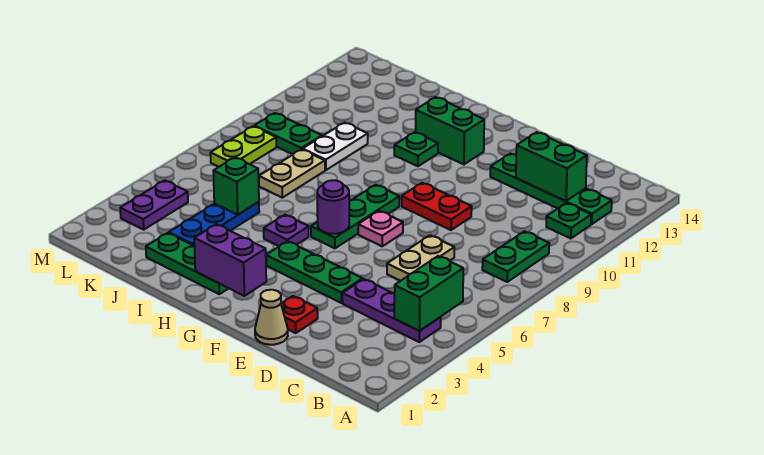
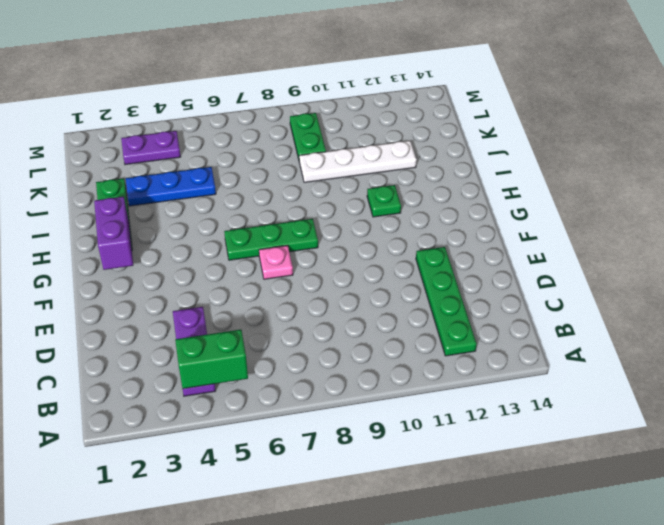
white 1x4 plate [299,141,417,183] -> white 1x2 plate [303,123,368,170]
none -> green 1x2 plate [482,231,549,282]
none -> green 1x1 plate [546,203,591,238]
none -> tan 1x2 plate [387,235,454,281]

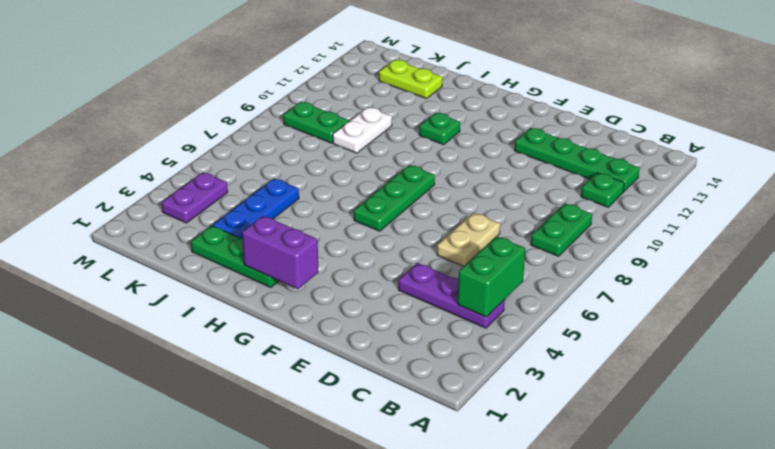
lime 1x2 plate [379,60,443,99] -> lime 1x2 plate turned to [210,126,276,167]
none -> tan 1x1 cone [255,290,288,345]
none -> red 1x1 plate [281,296,318,333]
none -> green 1x3 plate [266,241,363,303]

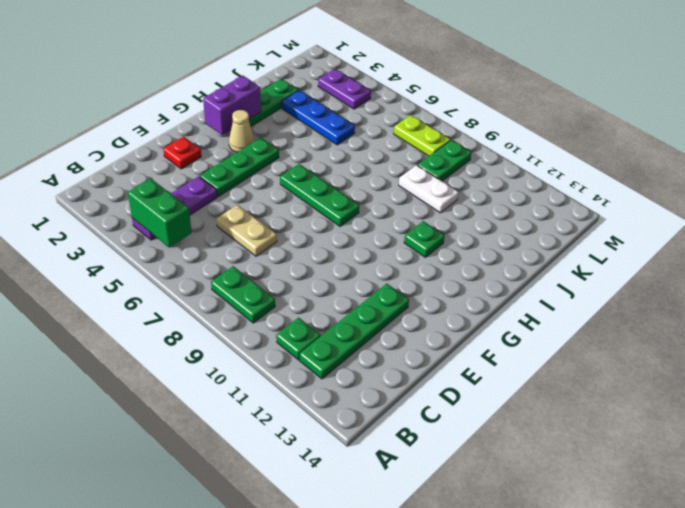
tan 1x1 cone [229,110,255,152] -> tan 1x1 cone moved to [255,290,288,345]
none -> red 1x2 plate [402,183,472,230]
none -> pink 1x1 plate [358,211,403,246]
none -> green 1x2 brick [416,97,484,164]

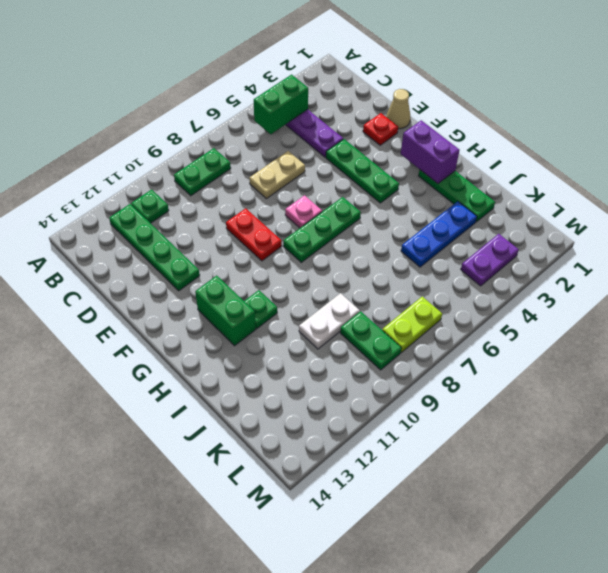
none -> purple 1x1 plate [264,215,309,246]
none -> tan 1x2 plate [259,149,325,198]
none -> green 1x2 brick [516,132,587,201]

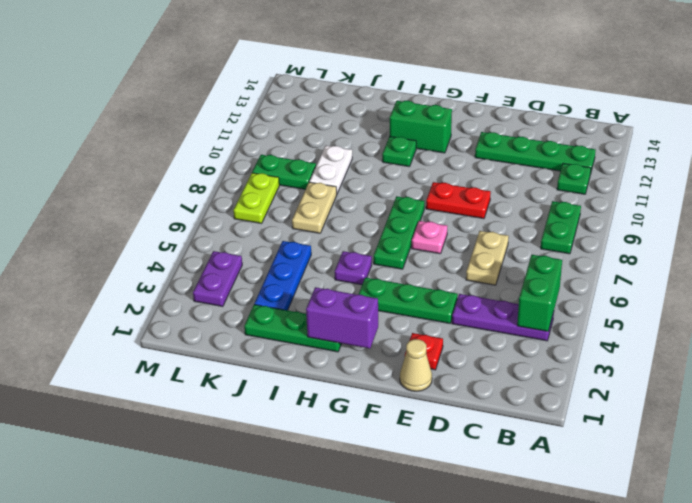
none -> green 1x2 brick [516,132,587,201]
none -> purple 1x1 round brick [317,180,349,234]
none -> green 1x1 brick [213,157,259,215]

